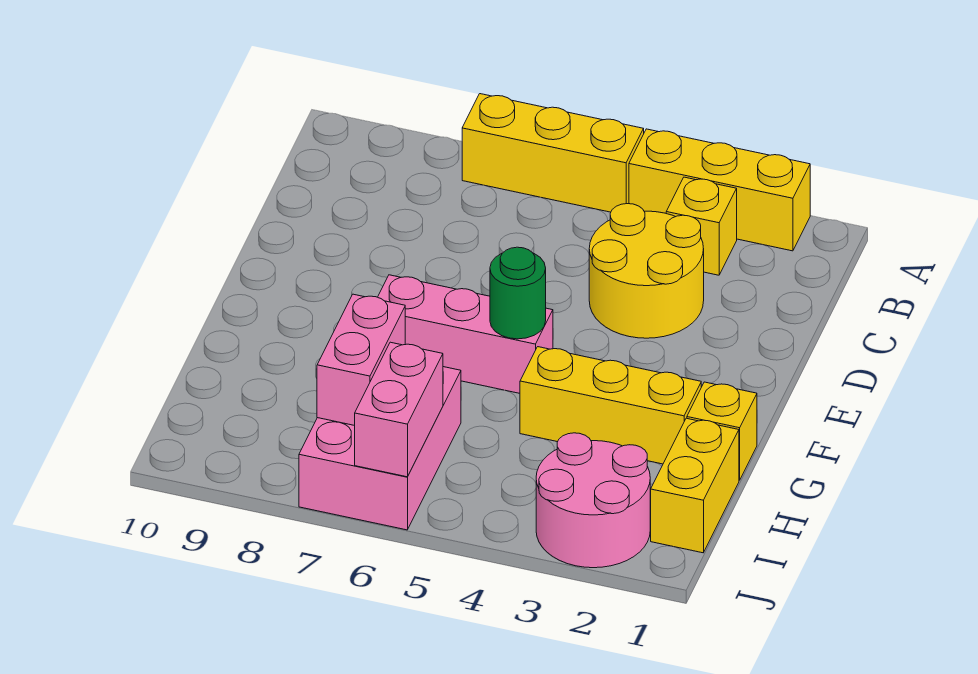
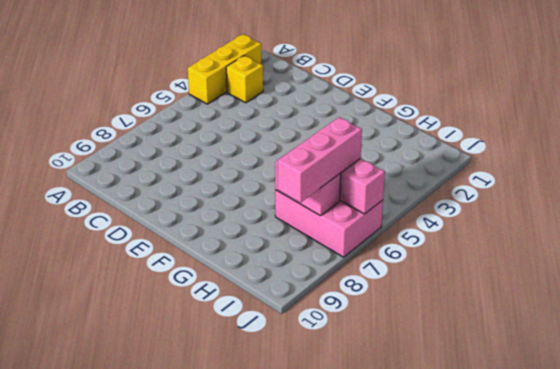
pink 1x3 brick [278,117,362,203] -> pink 1x3 brick moved to [378,275,553,393]
none -> yellow 1x3 brick [462,94,644,212]
none -> yellow 2x2 round brick [589,204,704,338]
none -> yellow 1x1 brick [687,382,757,480]

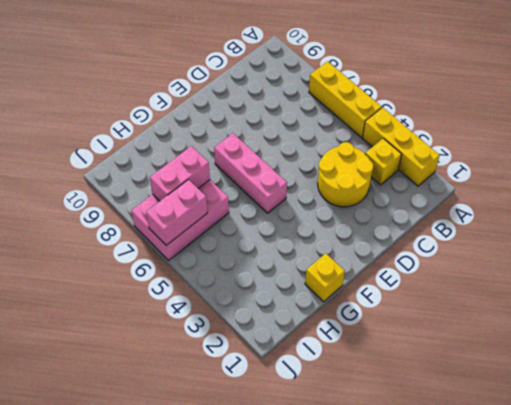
none -> yellow 1x3 brick [520,347,701,464]
none -> yellow 1x2 brick [650,418,739,553]
none -> pink 2x2 round brick [536,433,650,568]

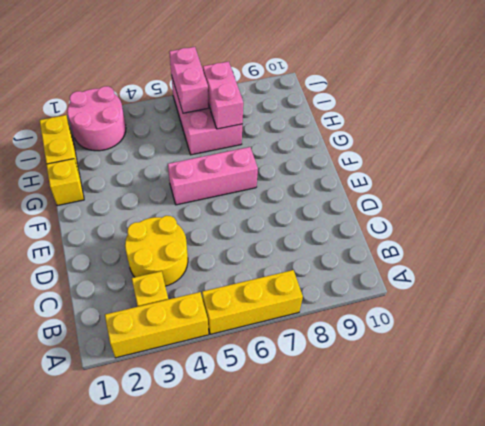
none -> yellow 1x3 brick [520,347,701,464]
none -> green 1x1 round brick [490,247,546,339]

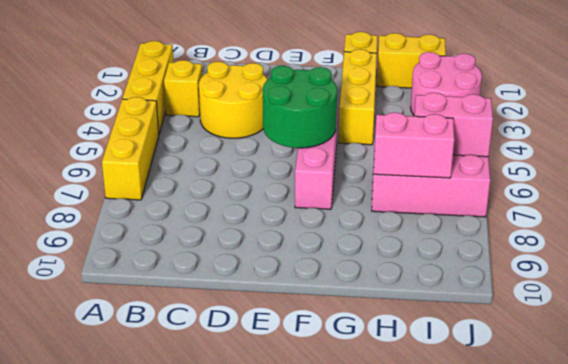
green 2x2 round brick [263,66,337,148] -> green 1x1 round brick [490,247,546,339]

